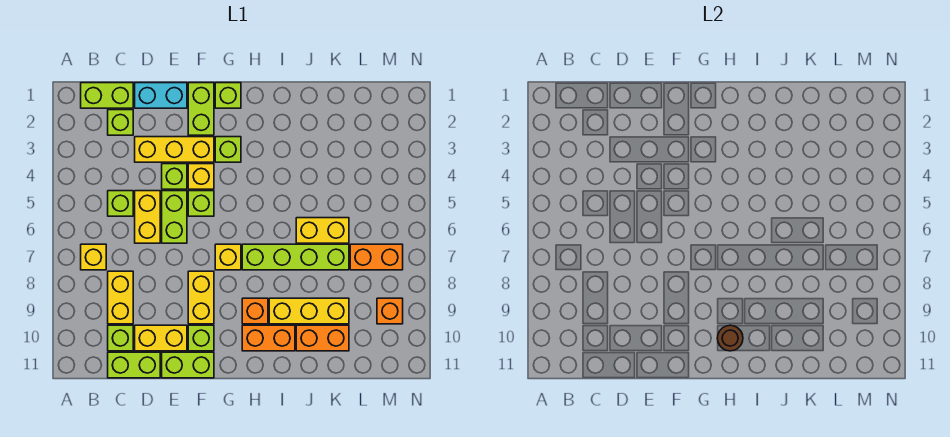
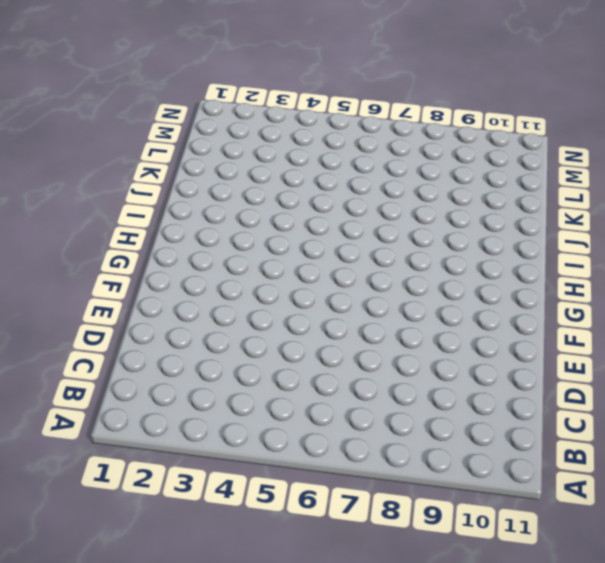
none -> lime 1x2 brick [81,83,133,108]
none -> yellow 1x1 brick [81,244,106,270]
none -> lime 1x1 brick [108,110,133,135]
none -> lime 1x1 brick [108,191,133,216]

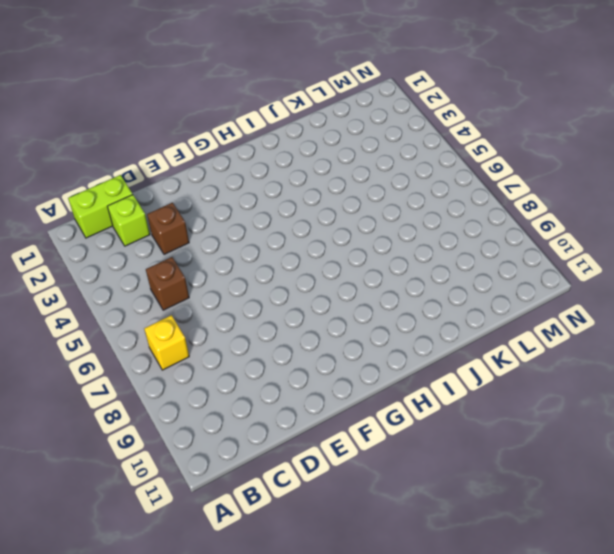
brown 1x1 brick [146,257,189,310] -> lime 1x1 brick [108,191,133,216]
brown 1x1 brick [147,203,189,254] -> yellow 1x3 brick [135,137,214,162]
none -> yellow 1x2 brick [108,271,133,324]
none -> lime 1x1 brick [108,325,133,351]
none -> lime 1x2 brick [108,352,160,378]
none -> cyan 1x2 brick [135,83,187,108]

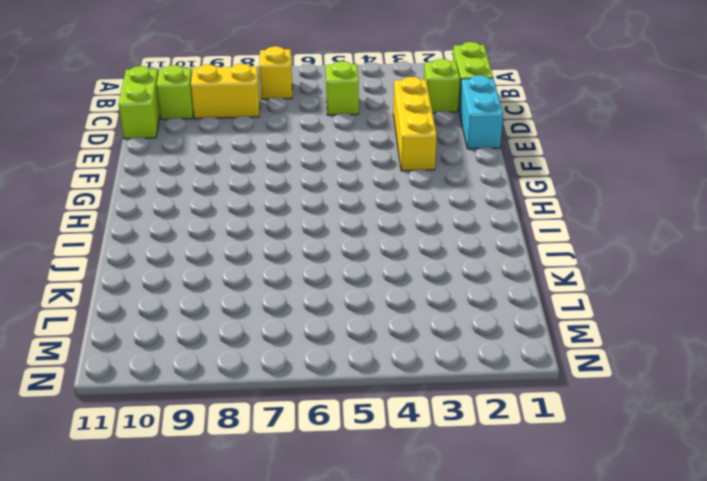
none -> yellow 1x2 brick [135,191,160,243]
none -> yellow 1x2 brick [135,325,187,351]
none -> lime 1x1 brick [162,164,187,189]
none -> lime 1x2 brick [162,191,187,243]

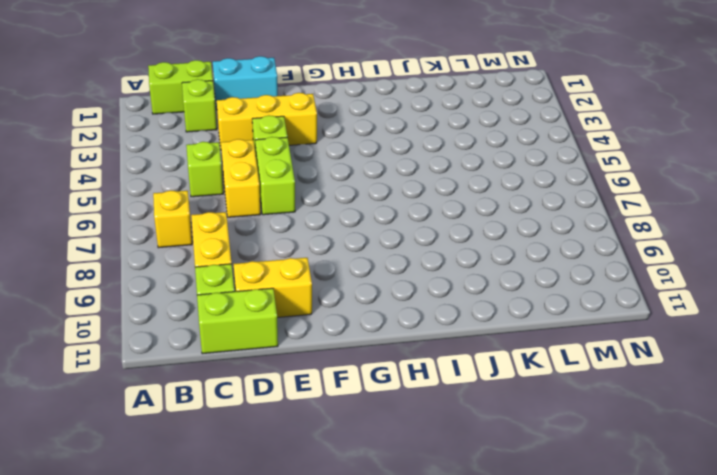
none -> lime 1x2 brick [162,352,214,378]
none -> lime 1x2 brick [188,83,214,135]
none -> yellow 1x1 brick [188,164,214,189]
none -> lime 1x1 brick [188,191,214,216]

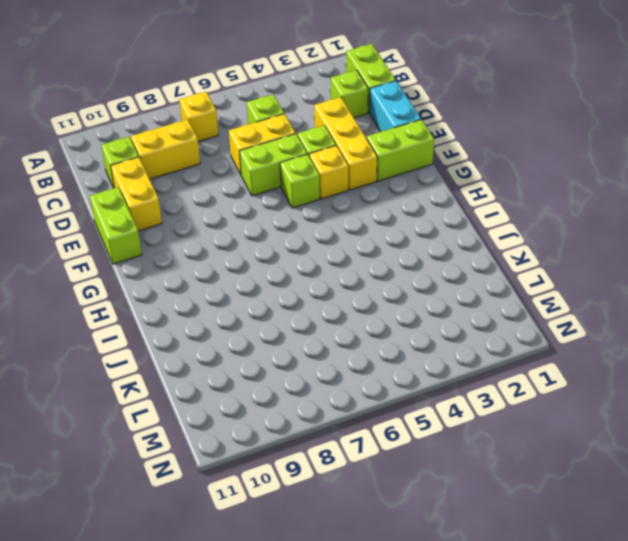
none -> lime 1x2 brick [108,352,160,378]
none -> yellow 1x2 brick [188,271,214,324]
none -> lime 1x1 brick [188,325,214,351]
none -> lime 1x1 brick [215,83,241,108]

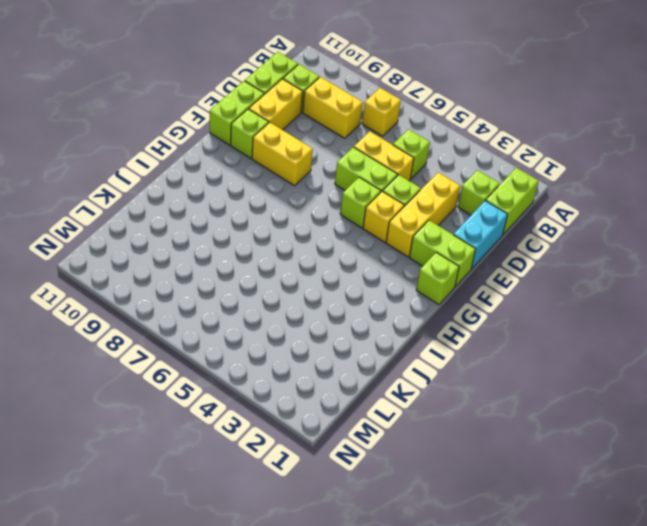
none -> lime 1x1 brick [215,137,241,162]
none -> yellow 1x1 brick [215,244,241,270]
none -> lime 1x4 brick [242,244,349,270]
none -> orange 1x1 brick [242,298,268,324]

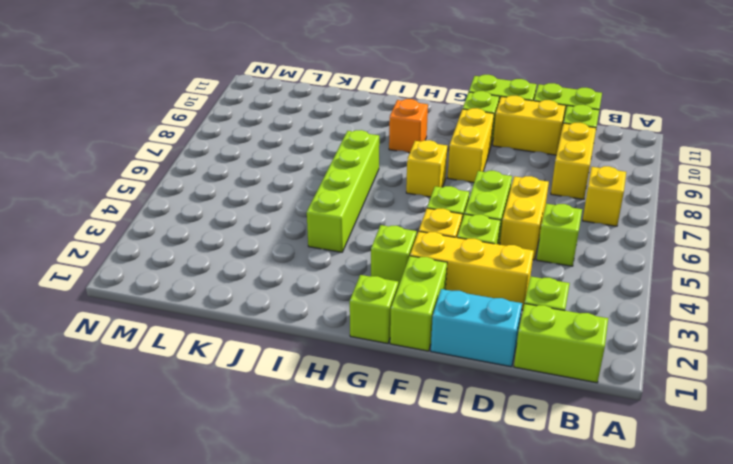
lime 1x4 brick [307,130,379,252] -> lime 1x4 brick turned to [242,244,349,270]
none -> orange 1x2 brick [242,325,295,351]
none -> yellow 1x3 brick [269,298,349,324]
none -> yellow 1x2 brick [296,218,349,243]
none -> orange 1x2 brick [296,325,349,351]

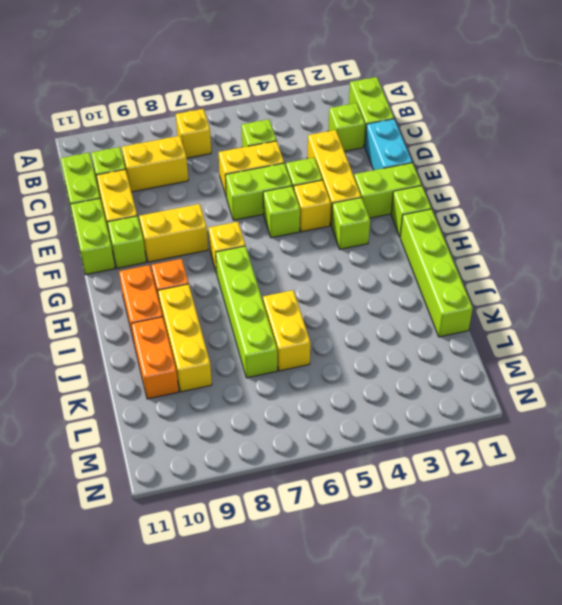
lime 1x4 brick [400,209,473,337] -> none
none -> orange 1x2 brick [350,244,403,270]
none -> orange 1x1 brick [377,298,403,324]
none -> brown 1x1 round brick [717,325,743,351]

